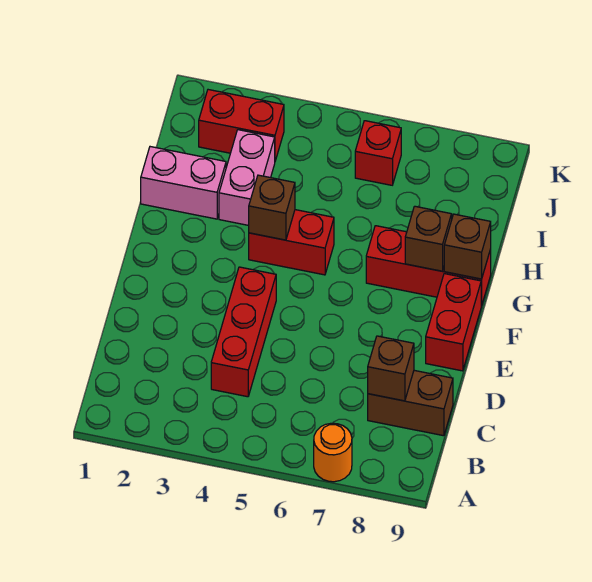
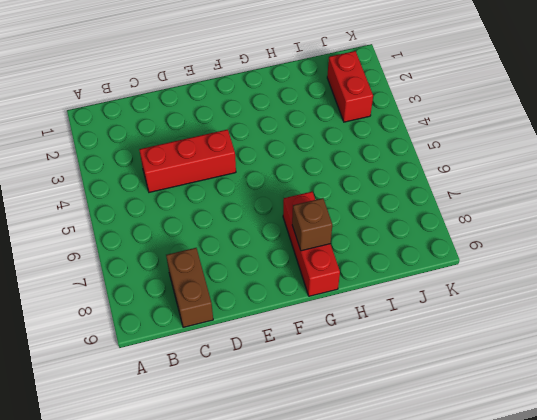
none -> orange 1x1 round brick [314,423,352,482]
none -> red 1x2 brick [426,274,481,371]
none -> red 1x2 brick [249,210,334,275]

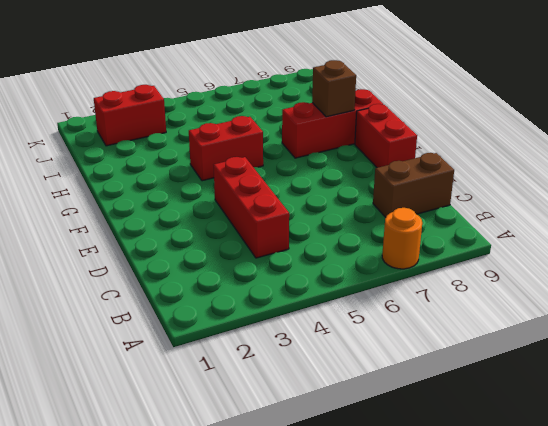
none -> pink 1x2 brick [141,147,226,219]
none -> pink 1x2 brick [219,130,275,225]
none -> red 1x1 brick [355,121,401,185]

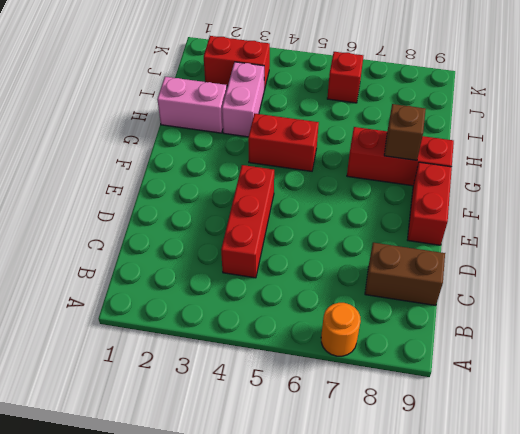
none -> brown 1x1 brick [368,336,414,401]
none -> brown 1x1 brick [249,175,295,240]
none -> brown 1x1 brick [444,214,491,279]

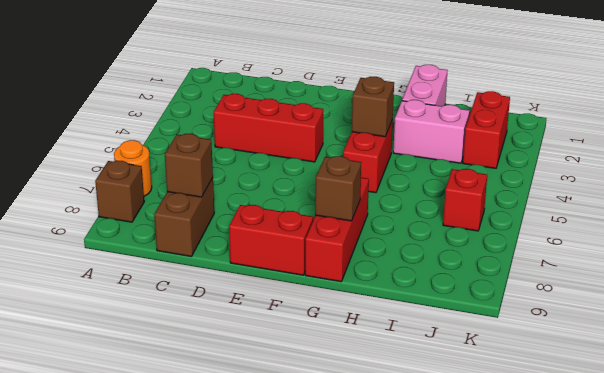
brown 1x1 brick [95,161,144,222] -> brown 1x1 brick moved to [444,214,491,279]

